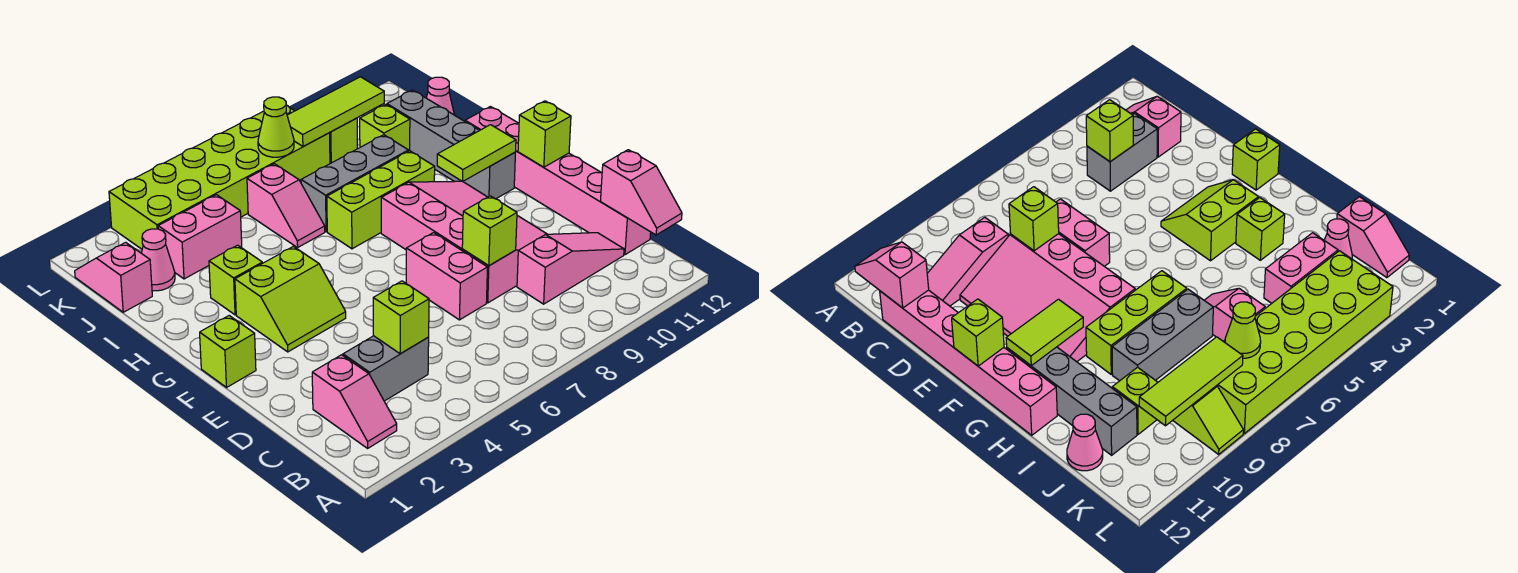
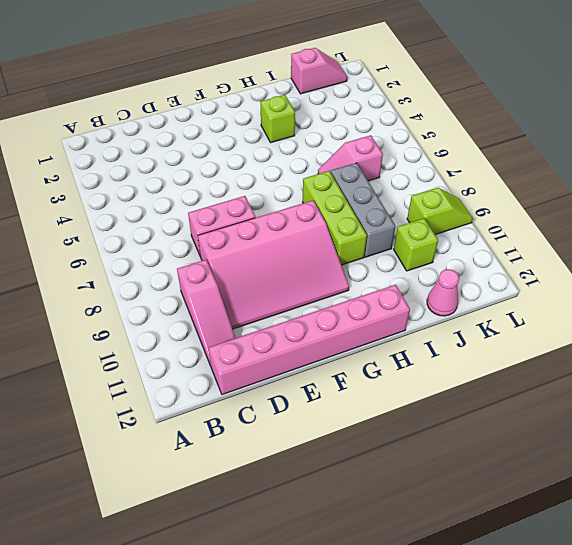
none -> pink 1x2 slope [312,355,397,448]
none -> grey 1x2 brick [343,336,429,401]
none -> lime 1x1 brick [200,316,256,387]

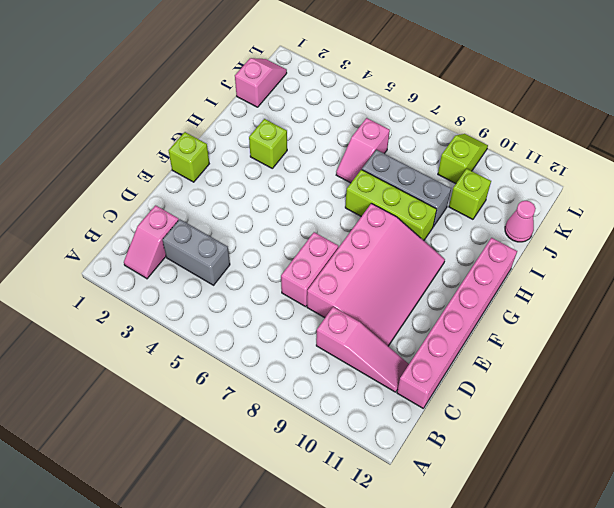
none -> lime 2x2 slope [235,246,346,352]
none -> grey 1x4 brick [387,90,515,199]
none -> pink 1x1 cone [142,229,175,291]

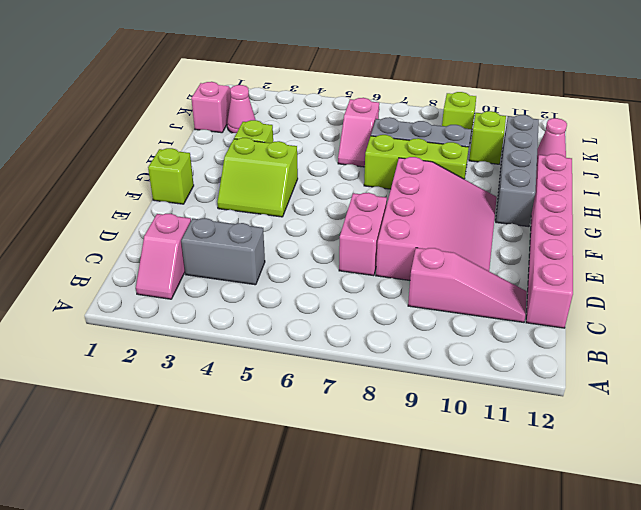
none -> pink 1x2 brick [158,195,242,279]
none -> lime 2x6 brick [109,105,330,249]
none -> pink 1x2 slope [601,150,682,235]

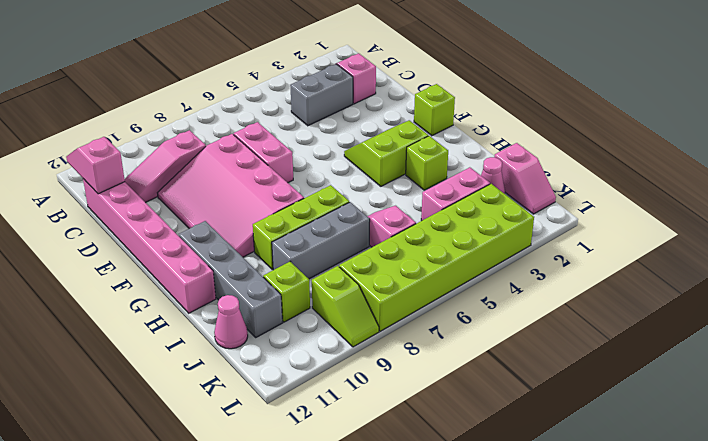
none -> lime 1x1 brick [373,281,429,354]
none -> lime 1x1 brick [462,196,517,266]
none -> lime 1x1 brick [518,101,571,167]

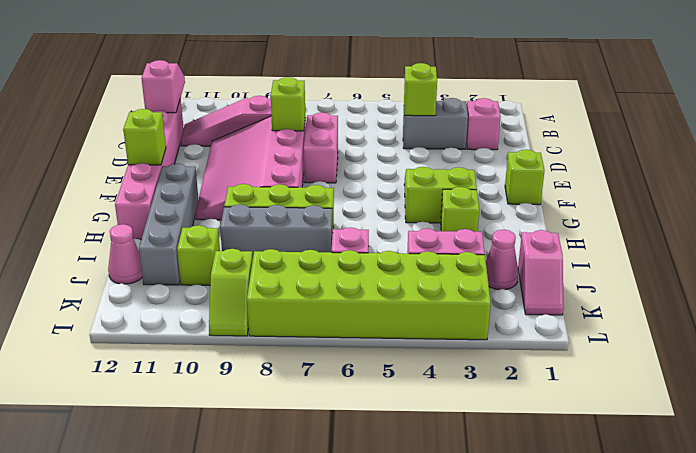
none -> lime 1x2 tile [437,125,516,181]
none -> lime 1x1 cone [258,97,294,157]
none -> lime 1x3 tile [287,77,384,147]

